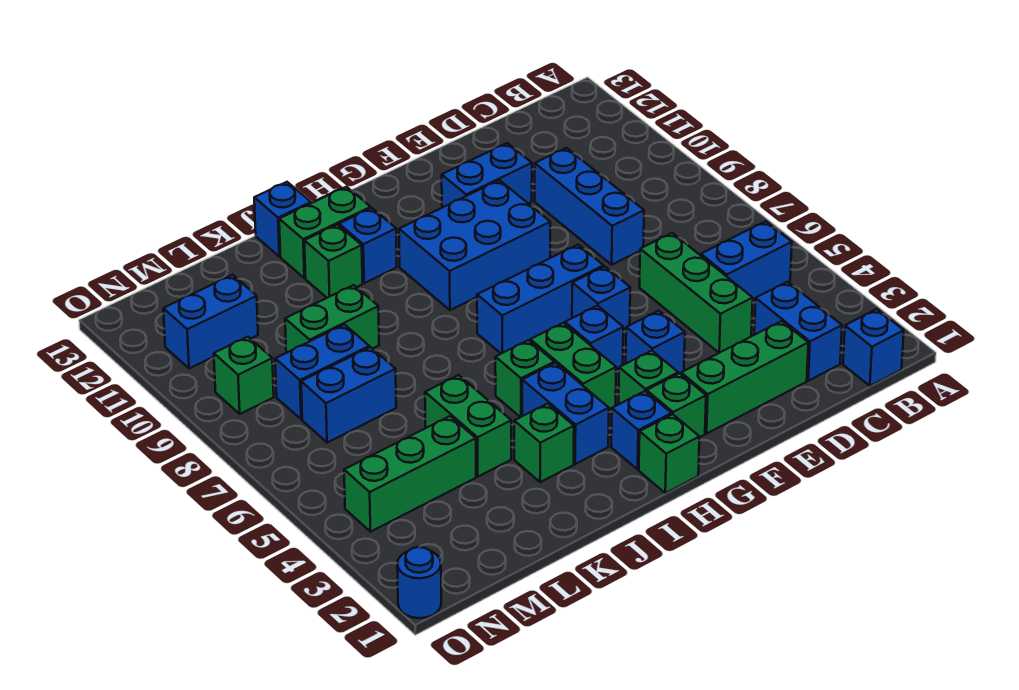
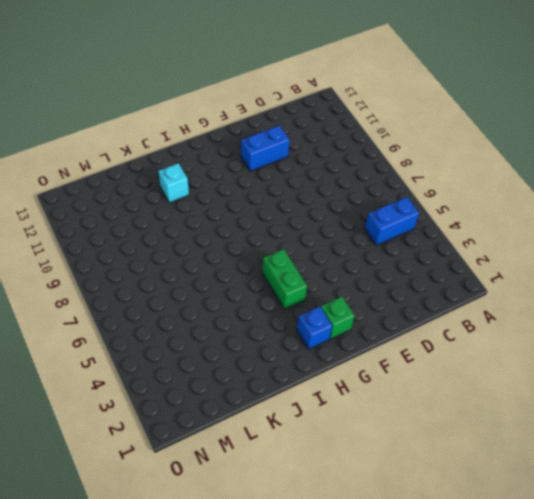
cyan 1x1 brick [159,163,189,203] -> green 1x1 brick [304,225,363,298]
none -> blue 1x1 brick [843,309,904,386]
none -> blue 1x2 brick [754,282,842,381]
none -> green 1x3 brick [681,321,808,433]
none -> green 1x3 brick [639,233,753,353]

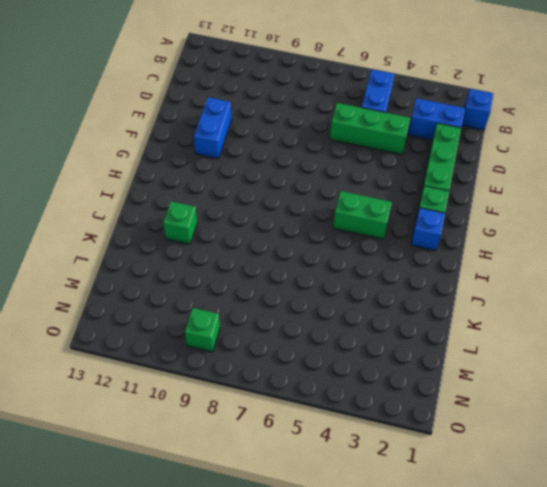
none -> blue 1x3 brick [535,148,644,265]
none -> blue 1x1 brick [626,311,685,374]
none -> blue 1x1 brick [572,266,630,330]
none -> blue 1x3 brick [477,245,603,354]

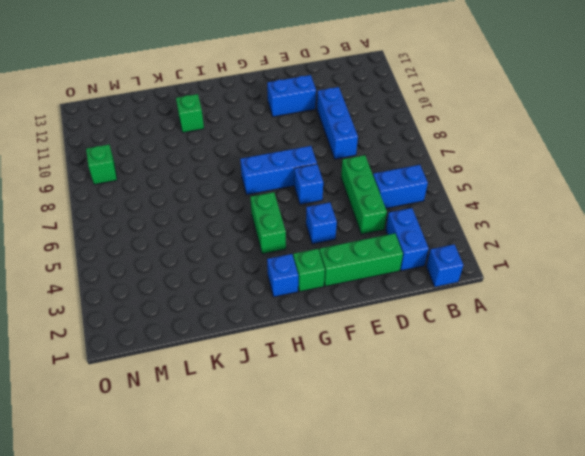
none -> blue 2x3 brick [399,180,550,310]
none -> green 1x1 brick [619,351,678,404]
none -> blue 1x1 brick [565,306,623,369]
none -> green 1x1 brick [639,414,699,493]

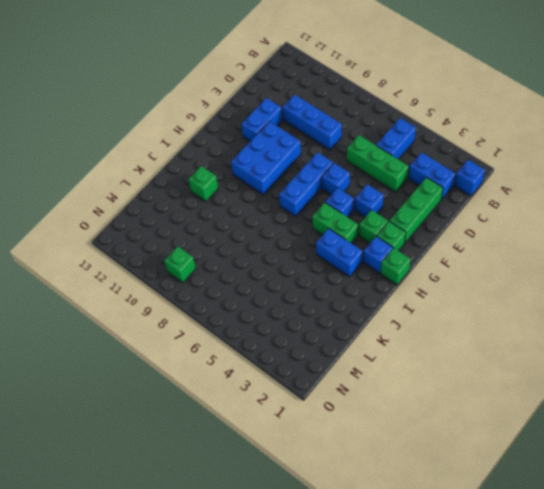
none -> green 1x1 brick [495,340,554,417]
none -> blue 1x1 brick [339,208,397,283]
none -> green 1x2 brick [279,187,371,278]
none -> green 1x1 brick [514,404,574,482]

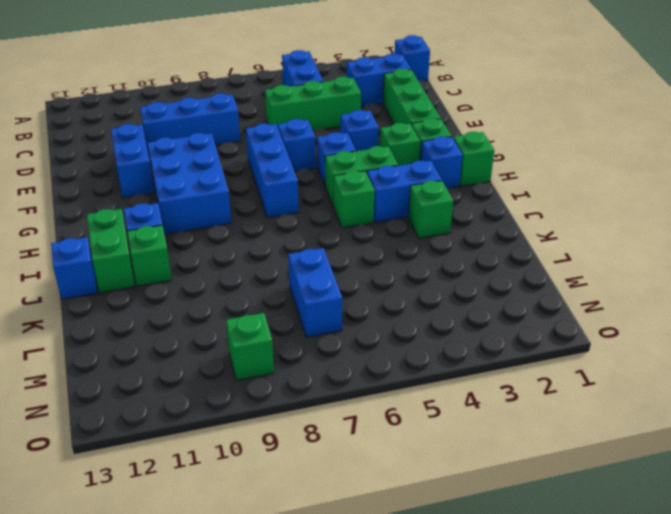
none -> green 1x2 brick [425,375,511,477]
none -> green 1x2 brick [285,285,379,353]
none -> green 1x3 brick [344,416,476,532]
none -> blue 1x2 brick [275,325,369,419]

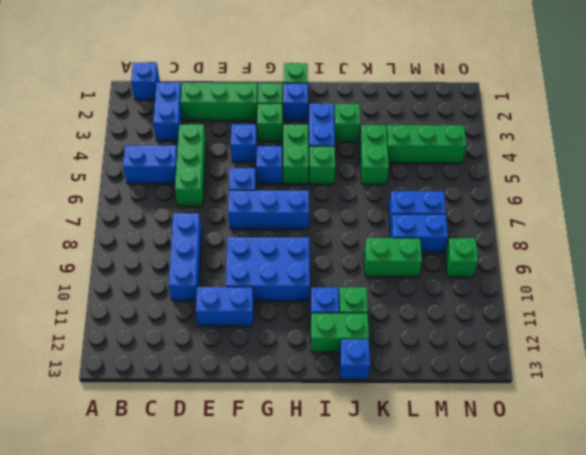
none -> blue 1x2 brick [163,275,258,369]
none -> blue 1x1 round brick [397,547,441,618]

